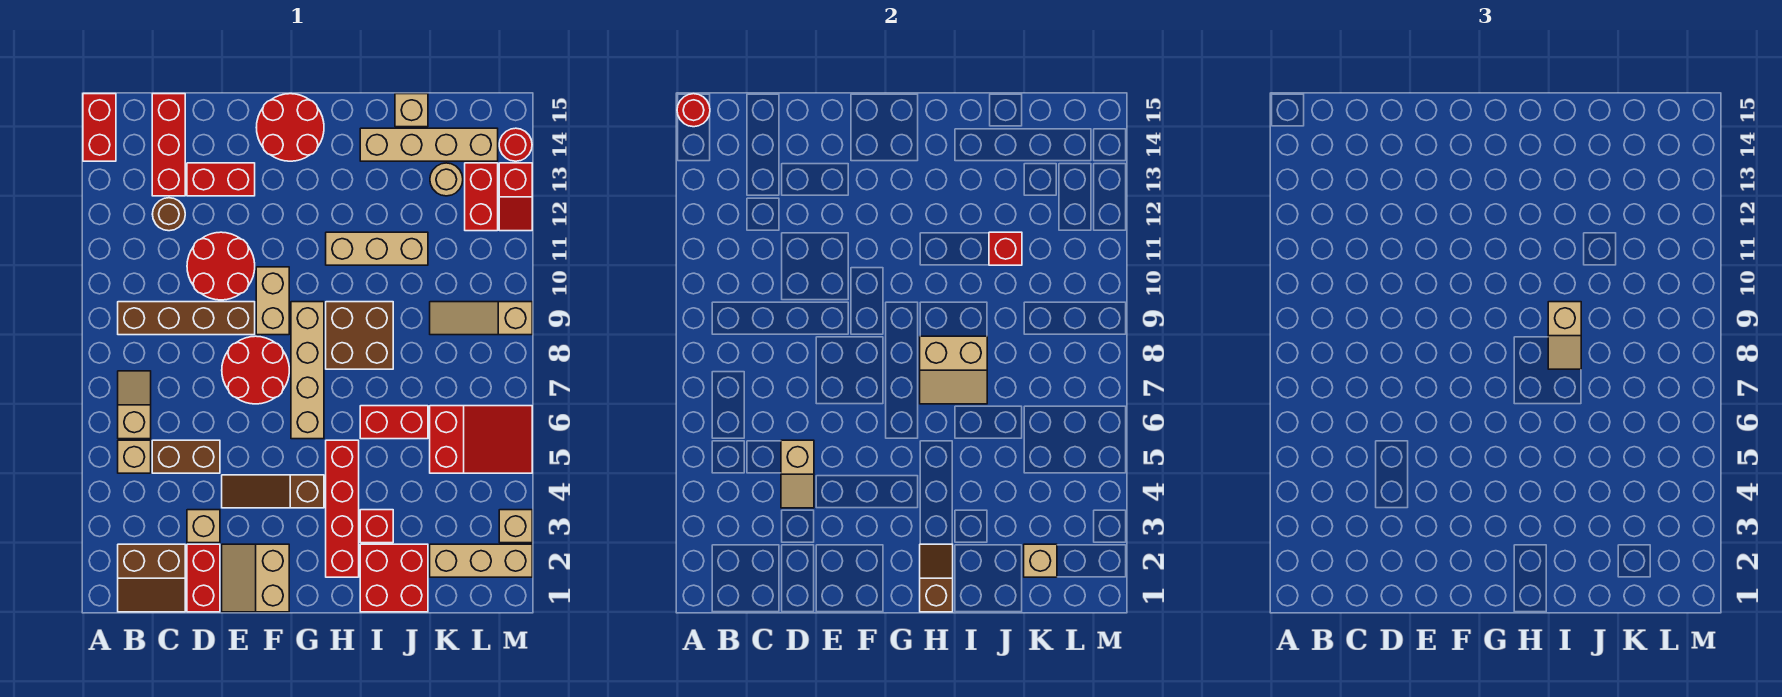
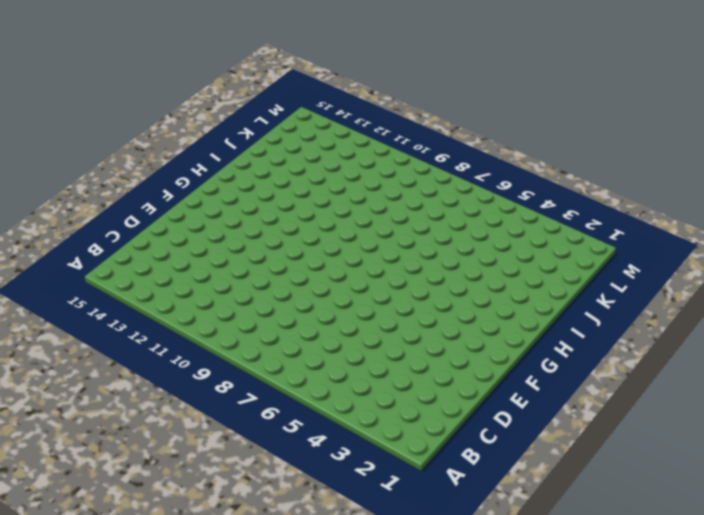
none -> red 1x2 brick [83,94,116,161]
none -> brown 2x2 slope [118,544,185,612]
none -> tan 1x1 brick [118,440,151,473]
none -> tan 1x2 slope [118,371,151,439]

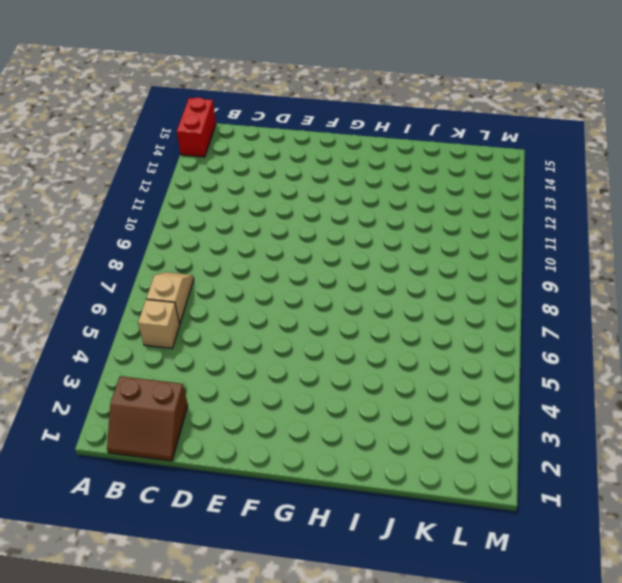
none -> brown 1x4 brick [118,302,255,335]
none -> brown 1x2 brick [152,440,220,473]
none -> brown 1x1 round brick [152,198,185,231]
none -> red 1x3 brick [152,94,185,196]

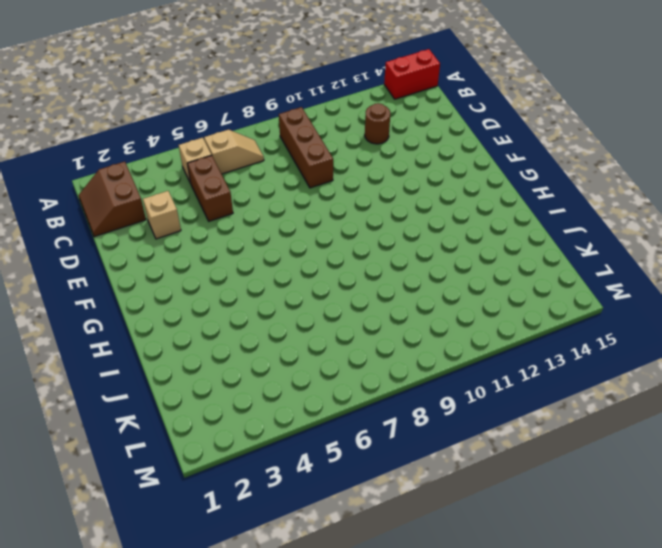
brown 1x3 brick [279,107,333,188] -> brown 1x4 brick [118,302,255,335]
none -> red 1x3 brick [152,94,185,196]
none -> red 1x2 brick [187,544,220,612]
none -> red 2x2 round brick [187,232,255,300]
none -> red 1x2 brick [187,163,255,196]

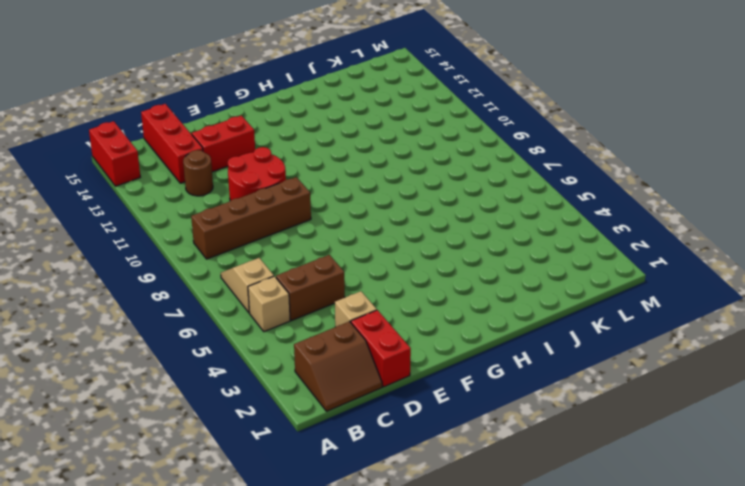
none -> tan 2x2 slope [222,544,289,612]
none -> brown 1x3 slope [222,475,324,508]
none -> red 2x2 round brick [222,336,289,404]
none -> tan 1x2 brick [256,267,289,335]

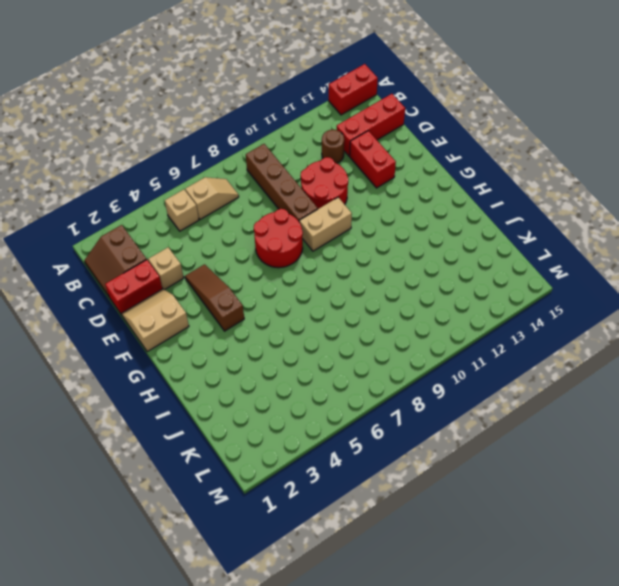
none -> brown 1x2 brick [152,440,220,473]
none -> red 2x2 round brick [256,94,324,161]
none -> tan 1x4 brick [291,302,324,439]
none -> red 1x4 brick [326,440,359,577]

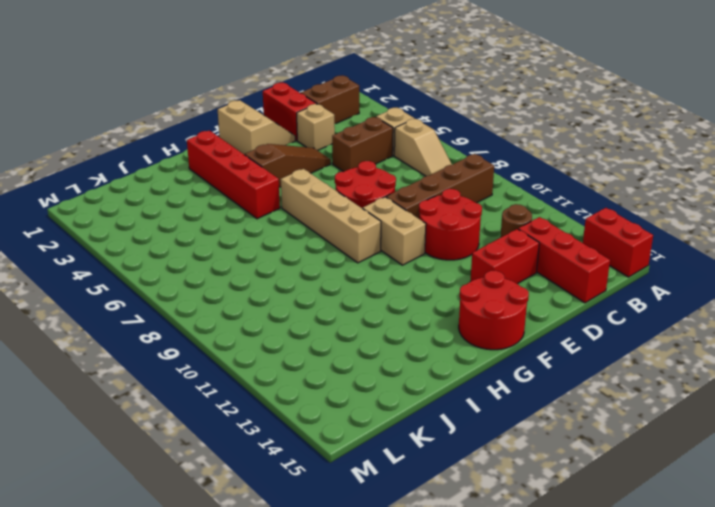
none -> brown 2x2 brick [326,302,393,369]
none -> tan 1x3 brick [326,232,428,265]
none -> red 2x2 brick [360,544,428,612]
none -> red 1x1 brick [360,510,393,543]

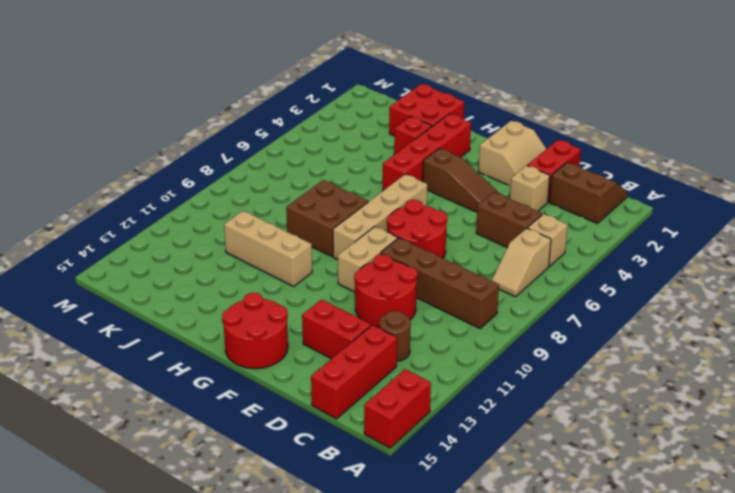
none -> red 1x2 brick [360,406,428,439]
none -> tan 1x4 brick [360,128,498,161]
none -> tan 1x1 brick [395,94,428,127]
none -> tan 1x3 brick [430,544,532,577]

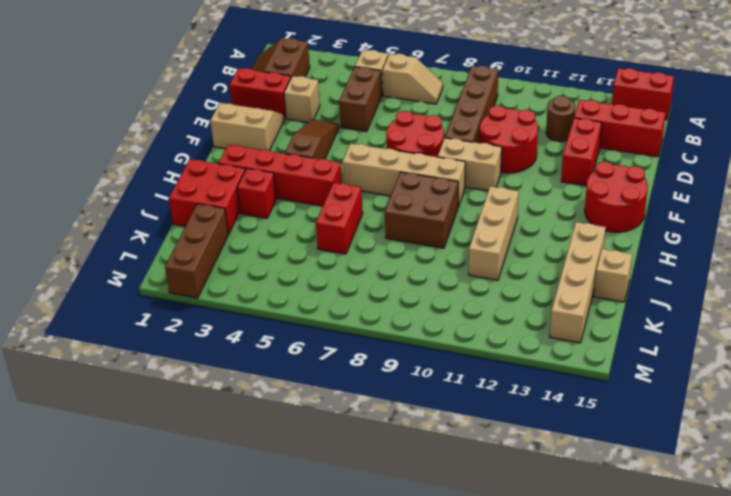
brown 1x3 brick [165,204,229,298] -> tan 1x3 brick [430,544,532,577]
none -> red 2x3 slope [430,406,532,473]
none -> tan 1x3 slope [430,302,532,335]
none -> tan 1x1 round brick [430,163,463,196]
none -> red 1x2 brick [465,163,498,231]

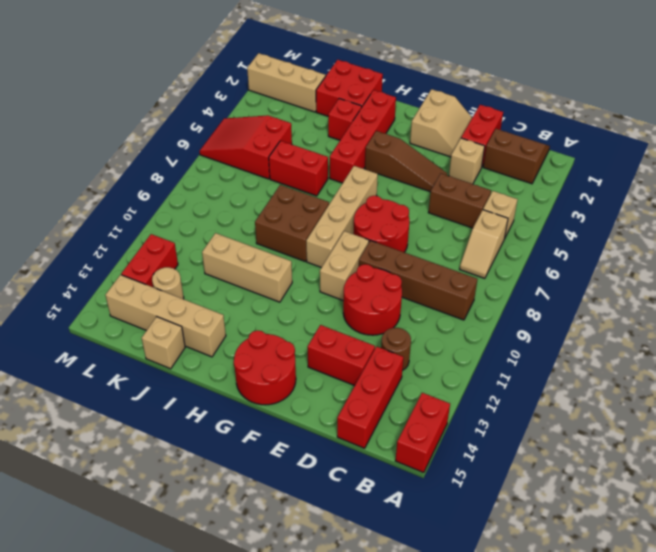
none -> tan 1x3 slope [430,302,532,335]
none -> tan 1x1 brick [499,510,532,543]
none -> red 1x2 slope [499,163,532,231]
none -> red 1x1 round brick [499,128,532,161]

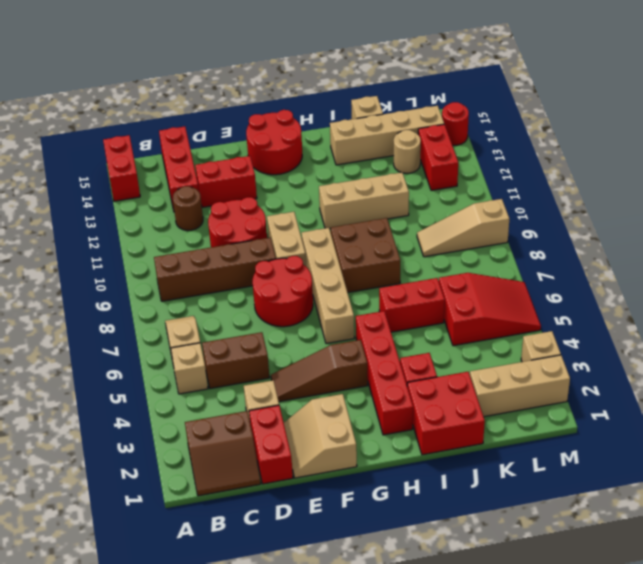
none -> red 1x2 slope [499,163,532,231]
none -> red 1x1 round brick [677,94,710,127]
none -> tan 1x2 slope [781,440,814,508]
none -> brown 1x2 slope [920,544,953,612]

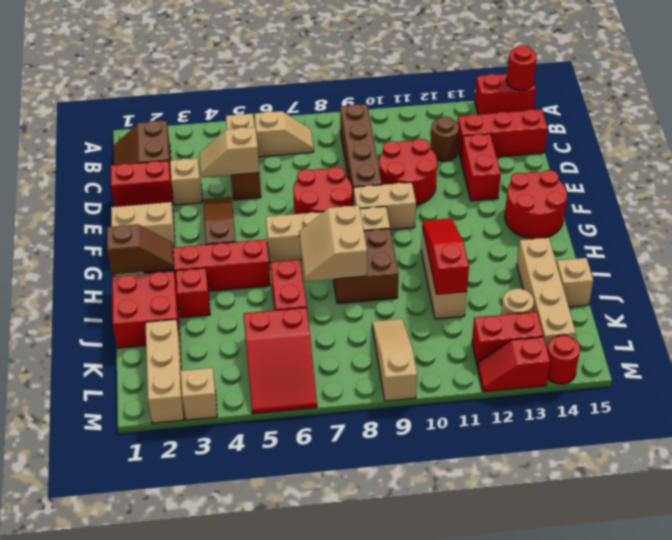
red 1x3 slope [422,218,469,294] -> red 1x1 brick [989,232,1022,265]
none -> tan 1x1 brick [1024,544,1057,577]
none -> tan 1x2 slope [1548,302,1581,369]

